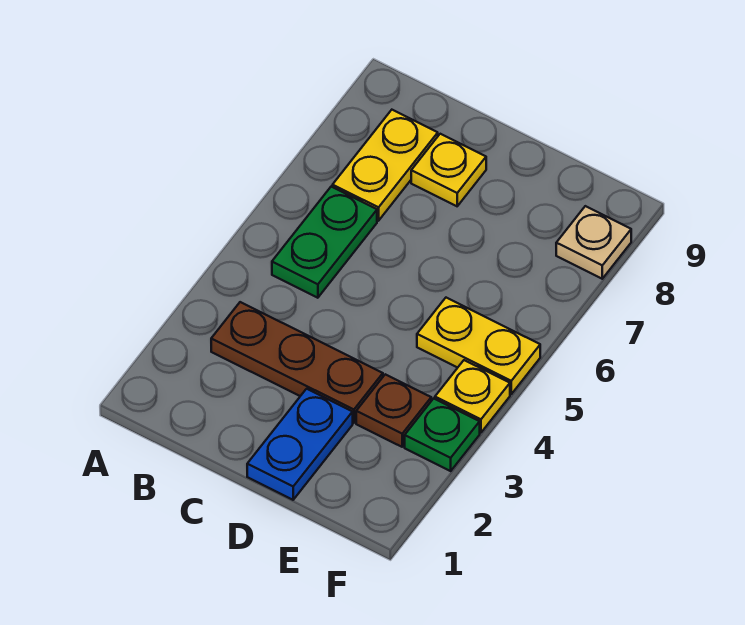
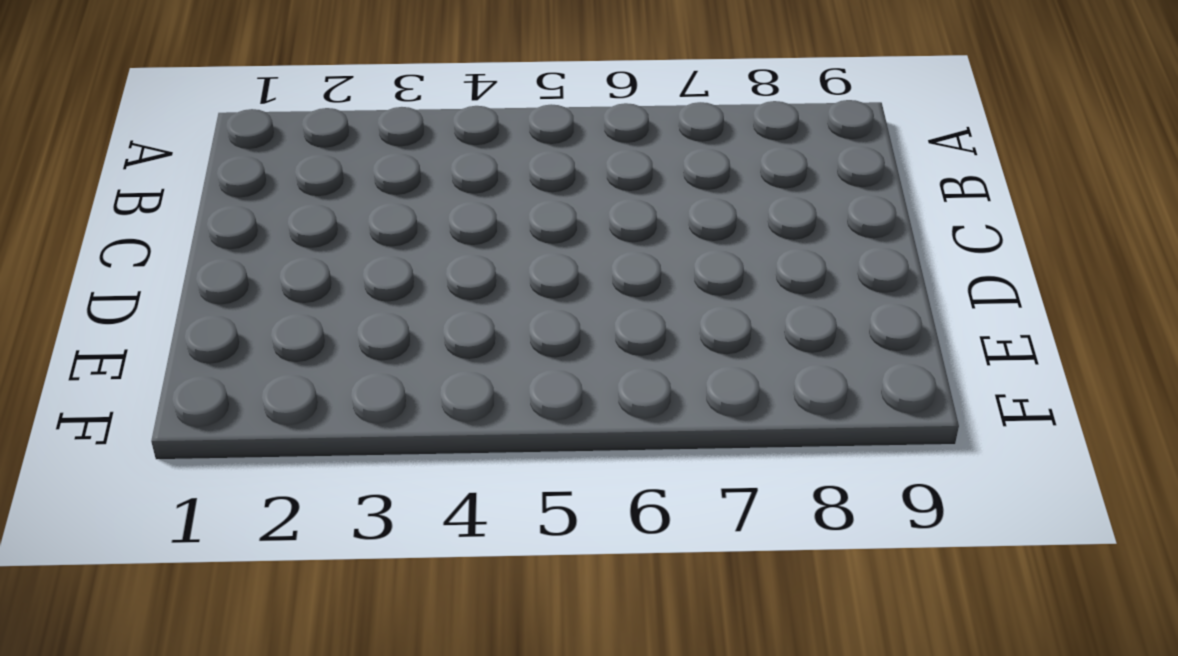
none -> brown 1x3 plate [211,302,383,423]
none -> green 1x2 plate [272,187,377,298]

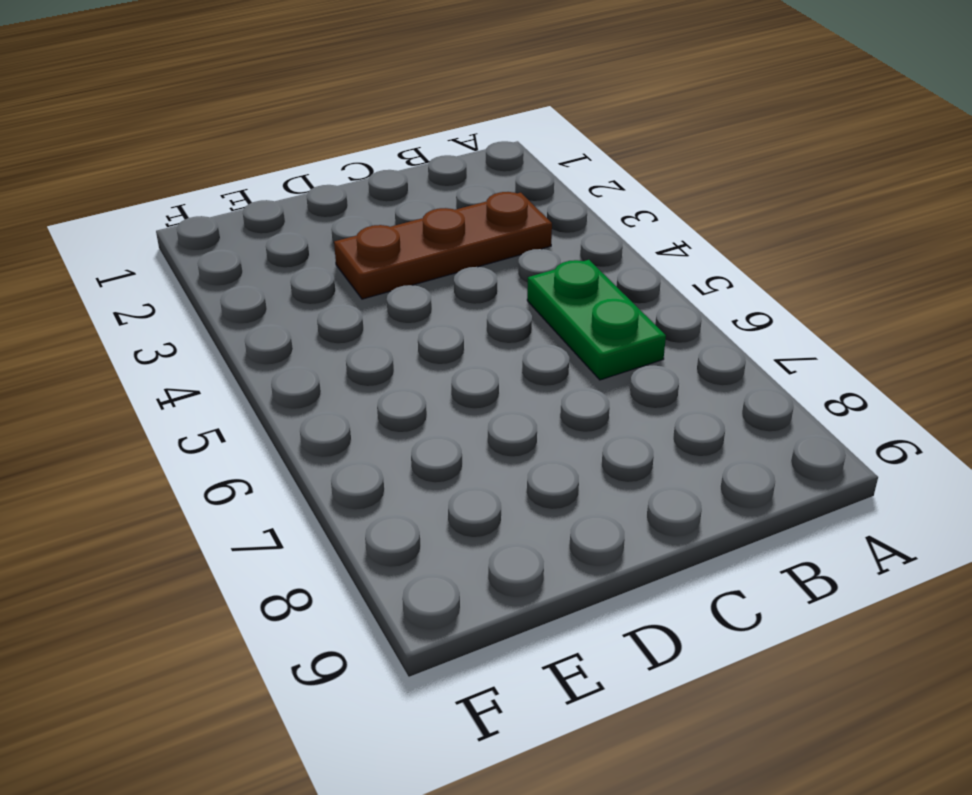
none -> yellow 1x2 plate [333,110,438,221]
none -> yellow 1x1 plate [411,134,486,206]

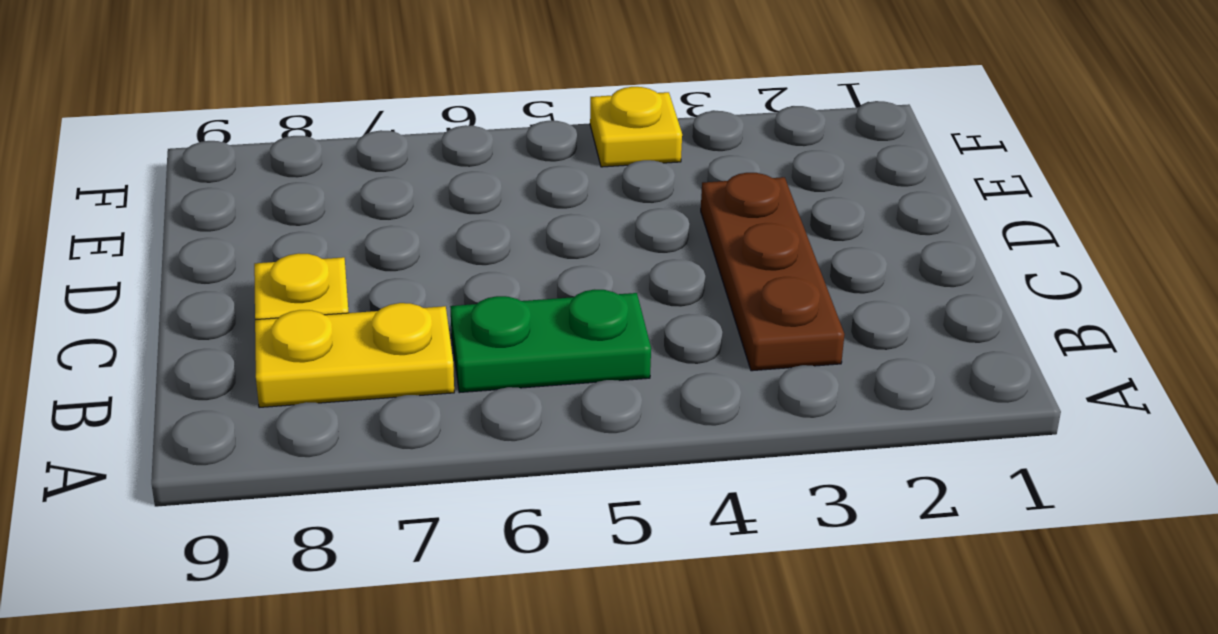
none -> blue 1x2 plate [247,389,353,500]
none -> brown 1x1 plate [356,374,431,447]

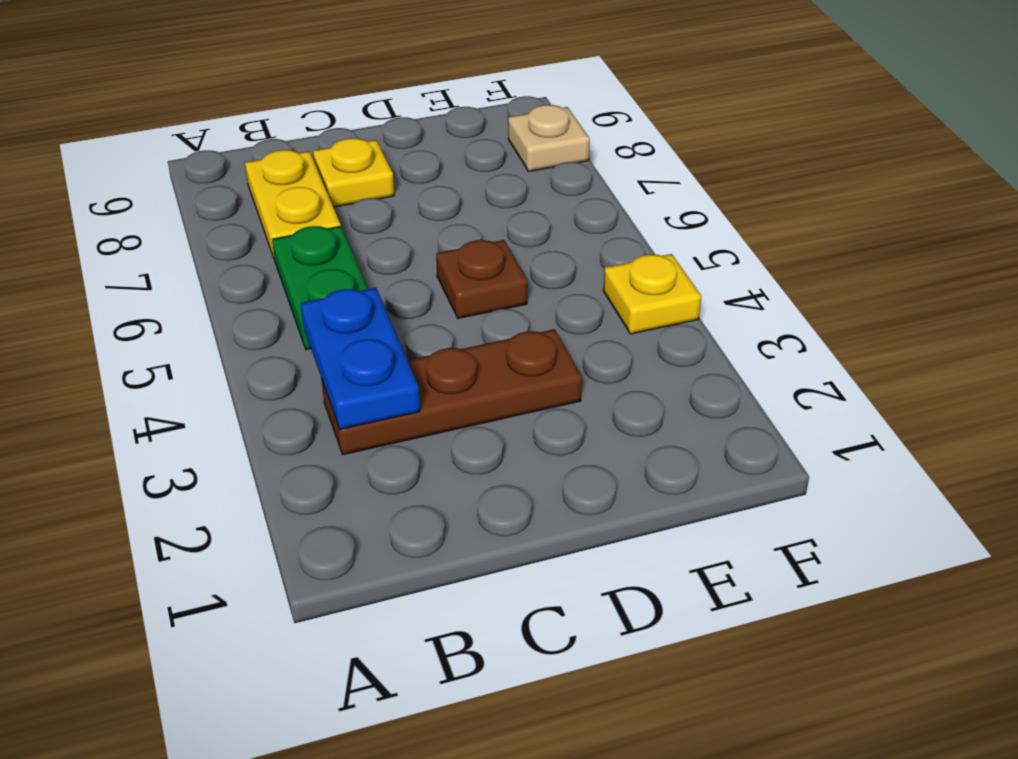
blue 1x2 plate [301,288,420,429] -> blue 1x2 plate moved to [247,389,353,500]
brown 1x1 plate [436,240,528,318] -> brown 1x1 plate moved to [356,374,431,447]
none -> yellow 1x2 plate [417,298,540,394]
none -> green 1x1 plate [405,399,480,471]

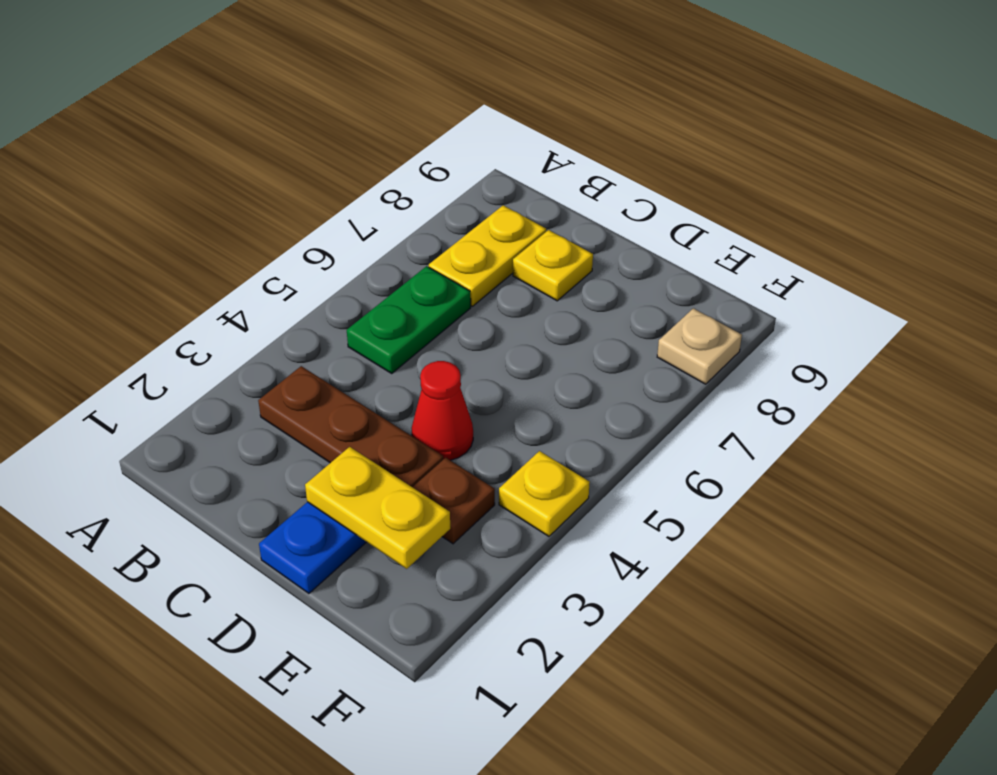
yellow 1x2 plate [305,447,450,569] -> yellow 1x2 plate moved to [417,298,540,394]
red 1x1 cone [411,361,473,460] -> none
none -> green 1x1 plate [405,399,480,471]

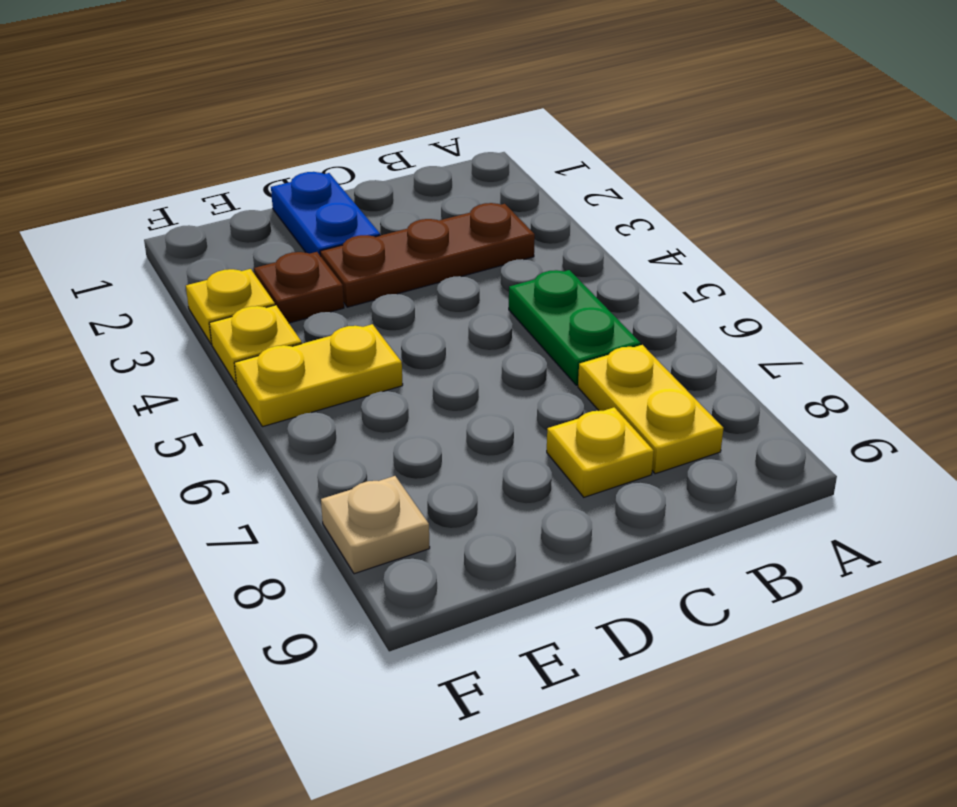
yellow 1x1 plate [186,269,275,344] -> green 1x1 plate [405,399,480,471]

